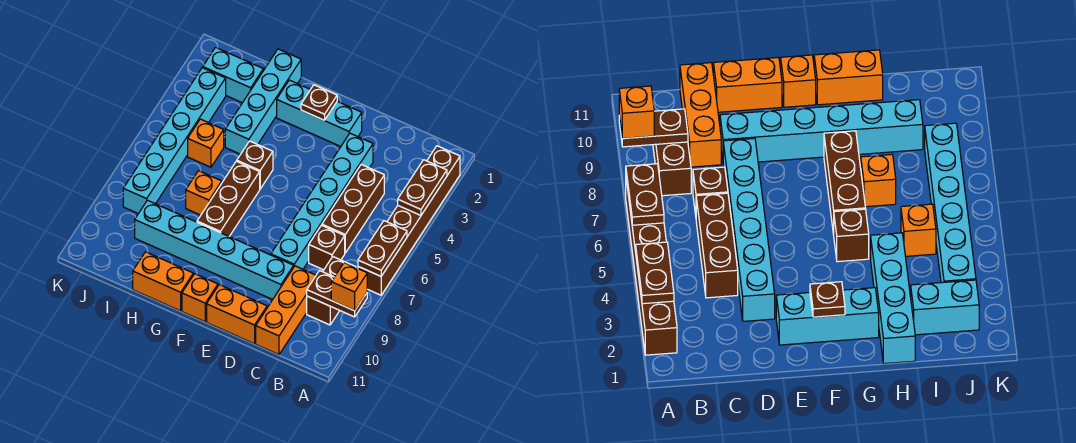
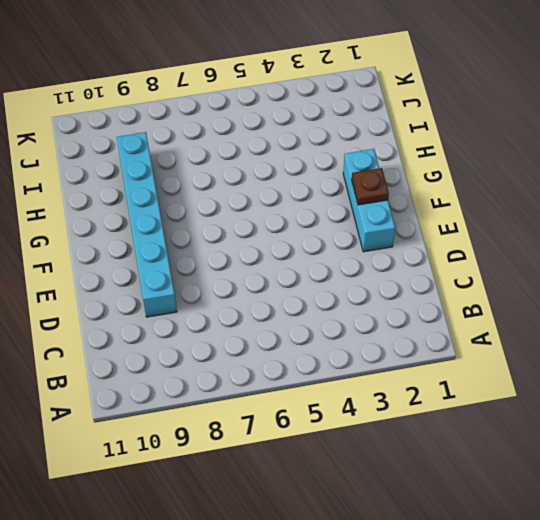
none -> brown 1x6 brick [358,146,460,295]
none -> brown 1x2 brick [307,257,355,325]
none -> brown 1x3 brick [322,165,384,253]

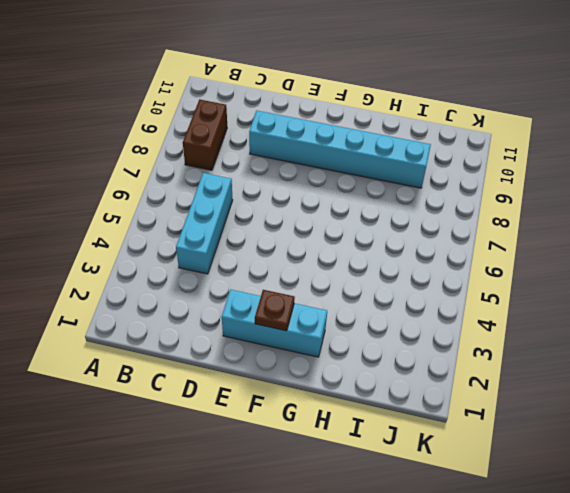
cyan 1x3 brick [176,173,233,274] -> brown 1x3 brick [322,165,384,253]
none -> brown 1x6 brick [358,146,460,295]
none -> brown 1x1 brick [309,225,345,270]
none -> orange 1x3 brick [256,266,316,355]

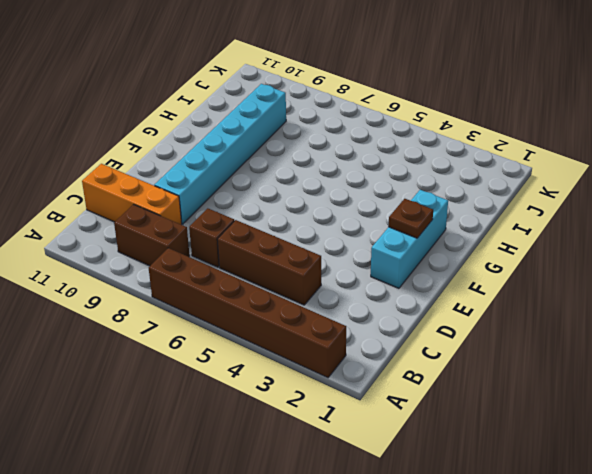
none -> cyan 1x6 brick [271,133,373,269]
none -> orange 1x2 brick [207,285,267,344]
none -> orange 1x1 brick [182,274,218,322]

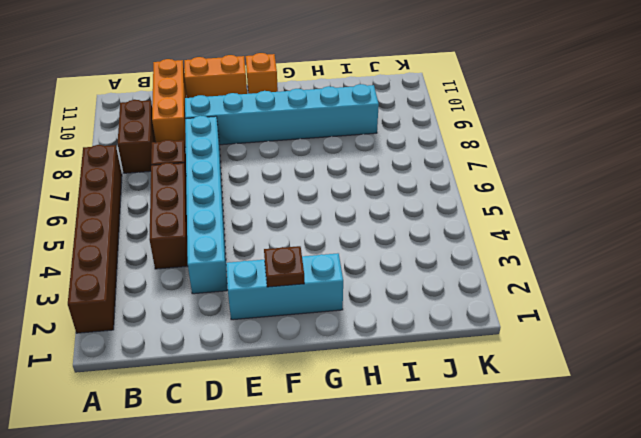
none -> brown 1x1 brick [237,141,273,189]
none -> brown 1x3 brick [197,161,260,236]
none -> orange 1x2 brick [133,252,193,311]

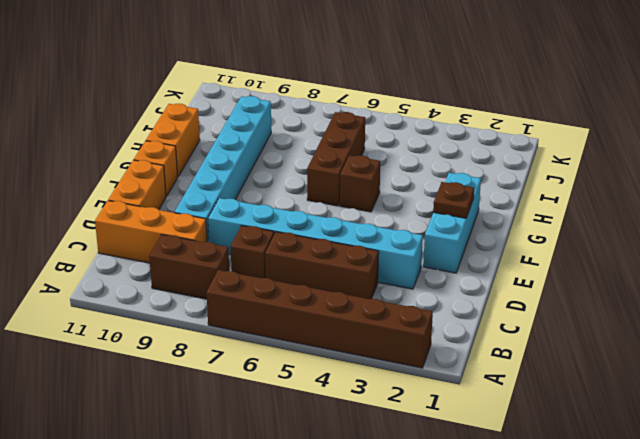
brown 1x3 brick [307,112,365,206] -> brown 1x3 brick turned to [197,161,260,236]
none -> cyan 1x4 brick [225,49,301,154]
none -> orange 1x1 brick [186,171,222,215]
none -> cyan 1x2 brick [203,47,263,103]

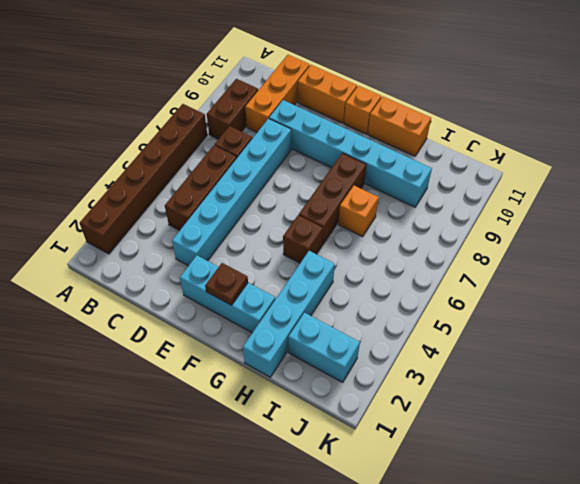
none -> orange 1x1 brick [188,119,224,167]
none -> cyan 1x6 brick [123,68,226,214]
none -> brown 1x2 plate [398,160,447,215]

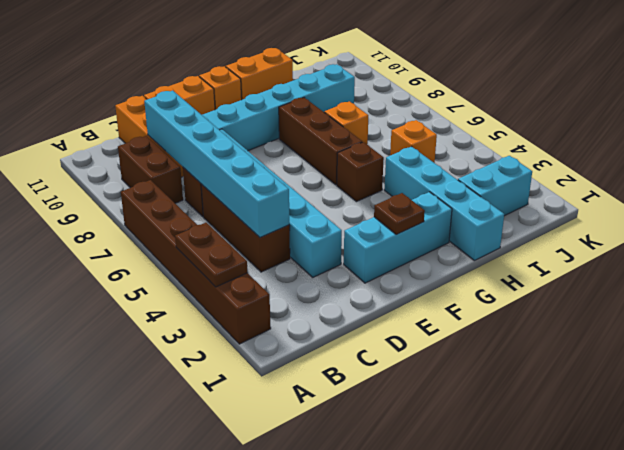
cyan 1x6 brick [144,91,289,238] -> cyan 1x6 brick moved to [123,68,226,214]
none -> brown 1x2 plate [358,221,407,276]
none -> brown 1x2 plate [307,271,367,317]
none -> orange 1x1 brick [331,263,367,311]

